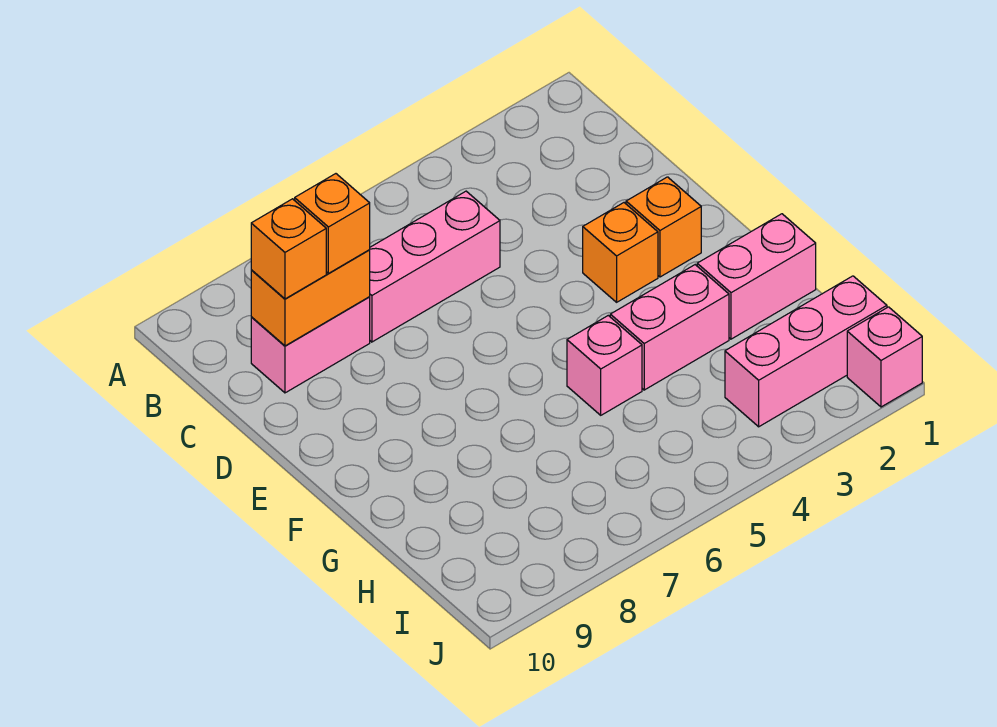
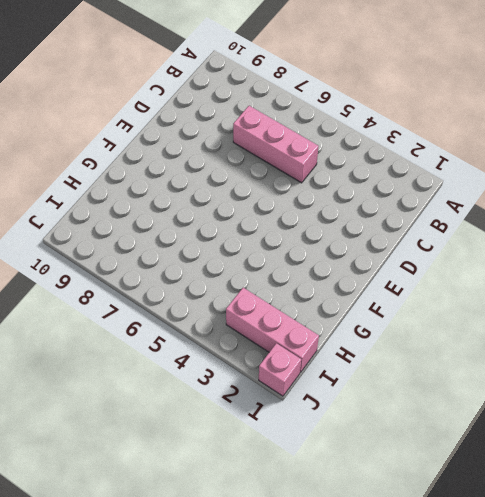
none -> pink 1x2 brick [251,297,370,393]
none -> orange 1x1 brick [626,177,701,277]
none -> orange 1x1 brick [583,203,658,302]

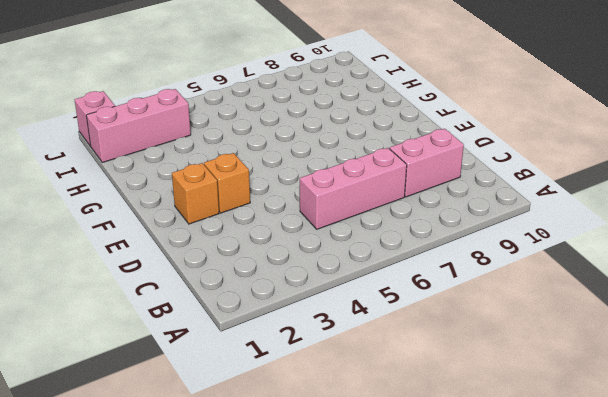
none -> pink 1x2 brick [697,214,816,339]
none -> pink 1x2 brick [610,265,729,390]
none -> pink 1x1 brick [567,316,642,415]

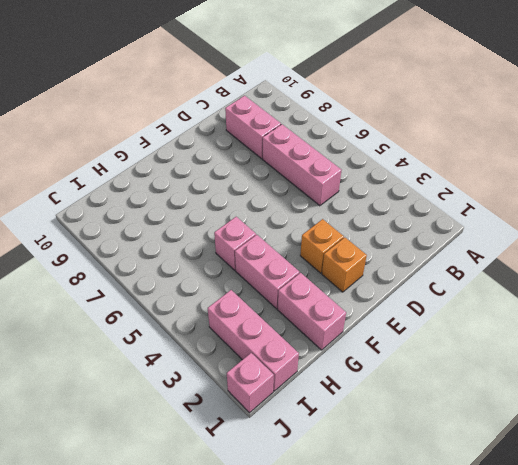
none -> orange 1x2 brick [251,250,370,346]
none -> orange 1x1 brick [295,174,370,273]
none -> orange 1x1 brick [251,199,326,299]

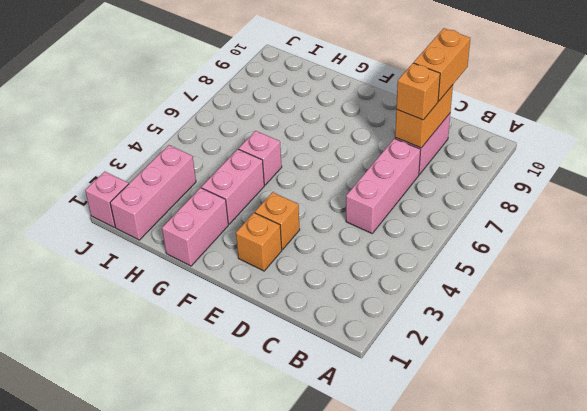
orange 1x2 brick [414,28,470,101] -> orange 1x1 brick [251,199,326,299]

